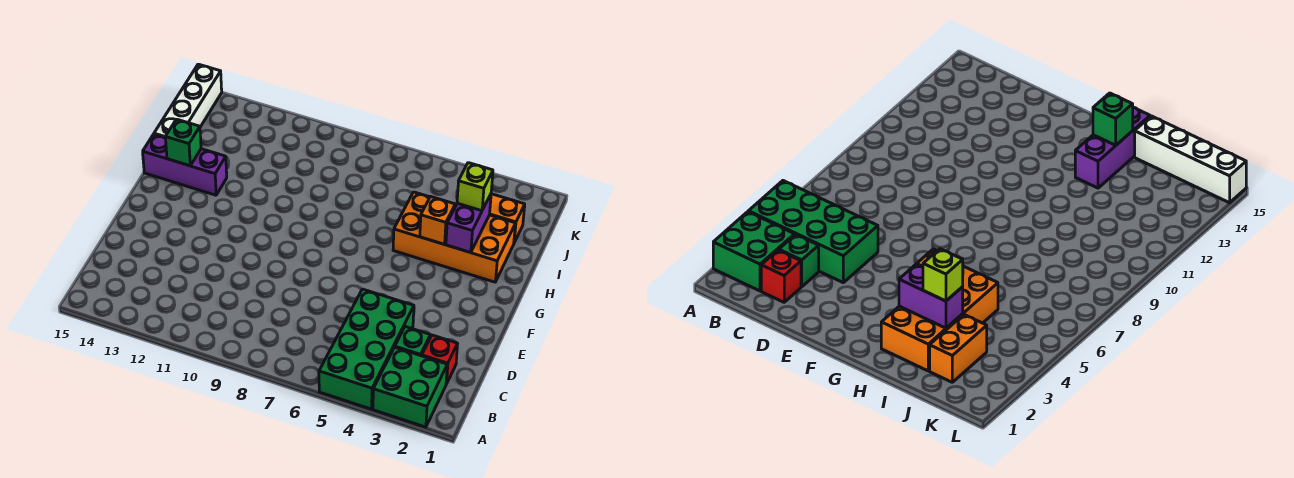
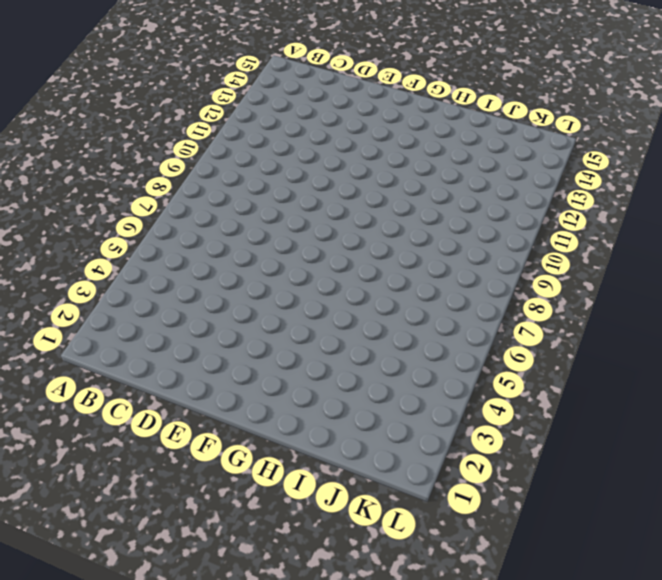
none -> green 2x2 brick [373,347,447,427]
none -> green 2x4 brick [319,289,414,409]
none -> red 1x1 brick [422,335,457,384]

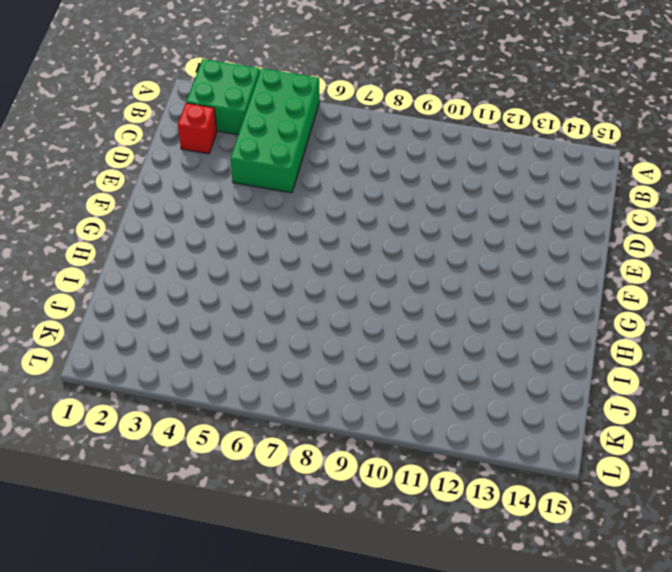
none -> green 1x1 brick [395,327,430,356]
none -> orange 2x4 brick [393,192,516,282]
none -> purple 1x3 brick [143,134,227,195]

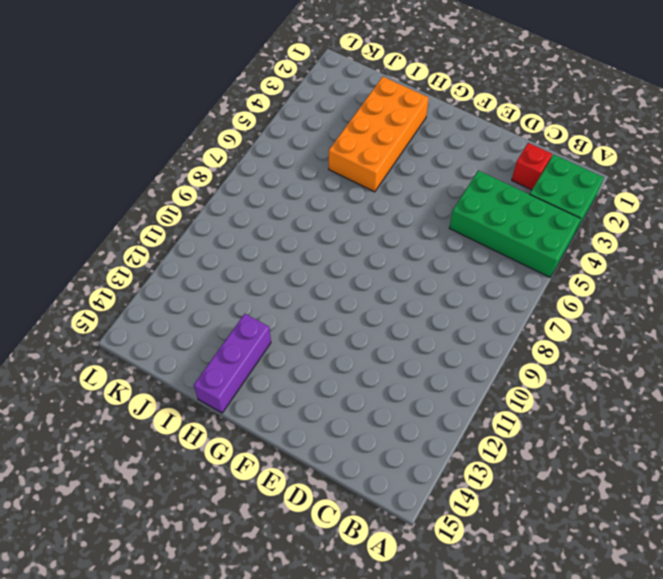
none -> green 1x1 brick [395,327,430,356]
none -> white 1x4 brick [154,64,222,137]
none -> orange 1x2 brick [490,194,525,242]

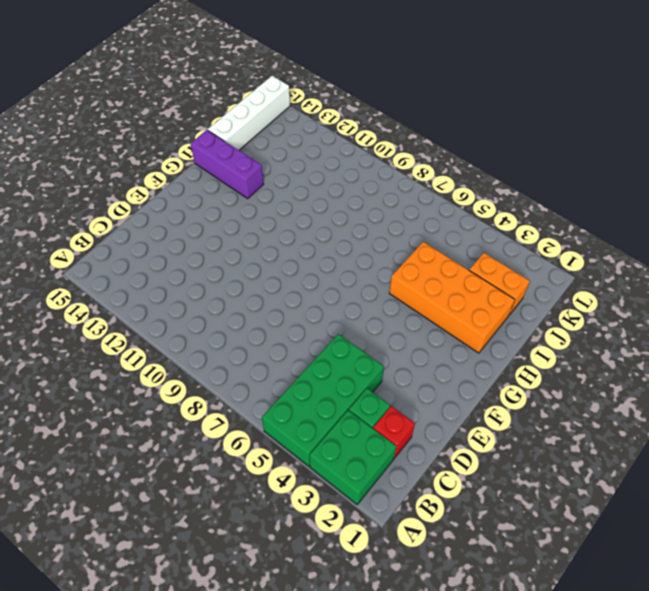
none -> purple 1x2 brick [446,194,491,253]
none -> orange 1x1 brick [420,197,455,244]
none -> green 1x1 brick [165,119,201,166]

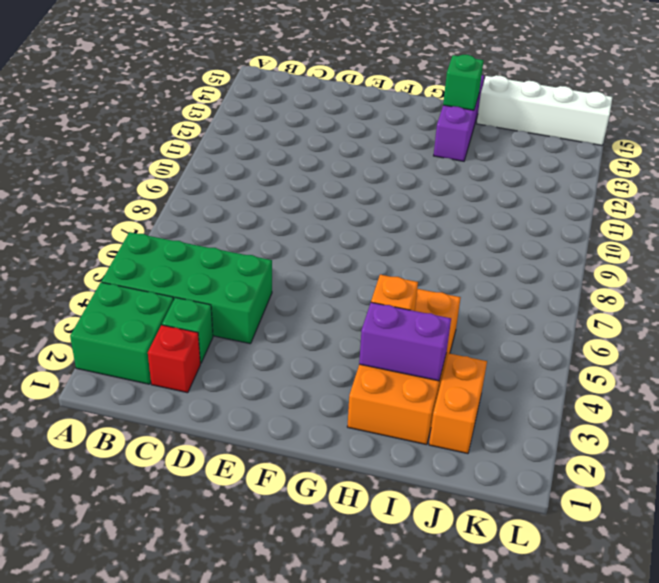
none -> lime 1x1 brick [457,163,493,211]

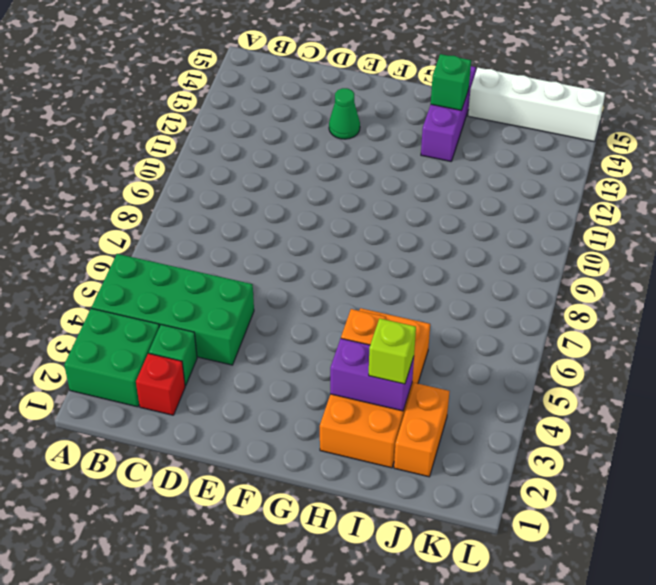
green 1x1 cone [329,88,360,139] -> none

